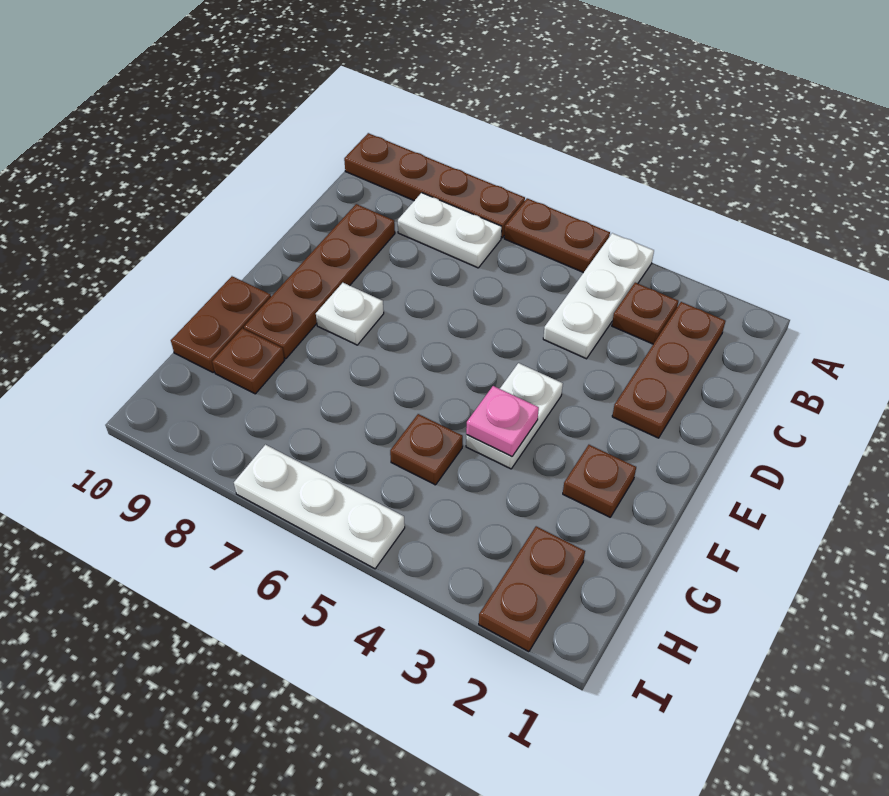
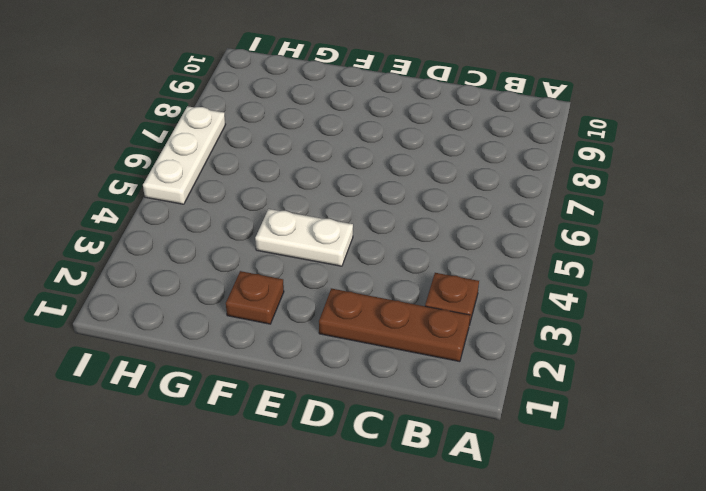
none -> white 1x3 plate [543,233,654,359]
none -> brown 1x2 plate [504,198,610,273]
none -> brown 1x4 plate [344,133,525,238]

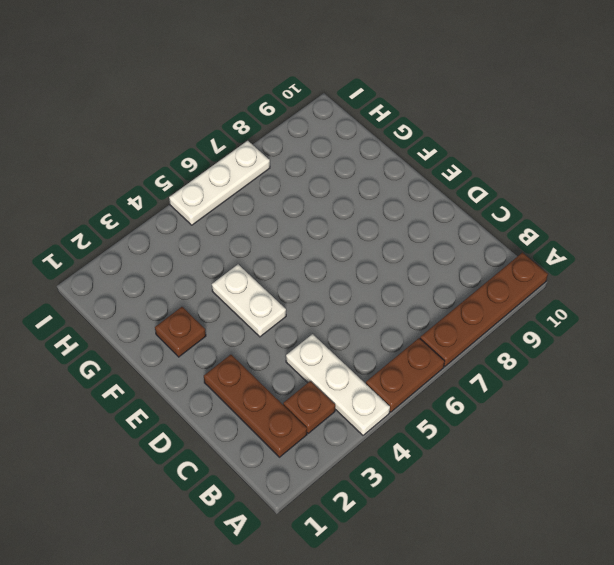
none -> white 1x2 plate [398,193,502,268]
none -> brown 1x4 plate [244,204,395,359]
none -> white 1x1 plate [316,283,384,345]

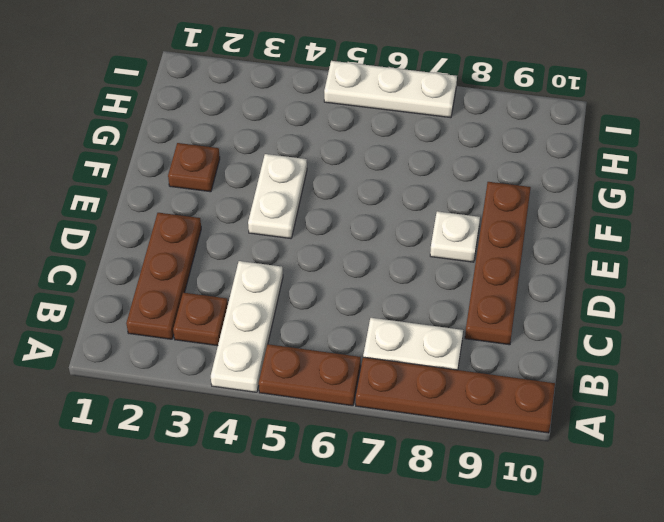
none -> brown 1x2 plate [171,276,271,373]
none -> brown 1x1 plate [390,414,463,485]
none -> brown 1x1 plate [212,328,284,394]

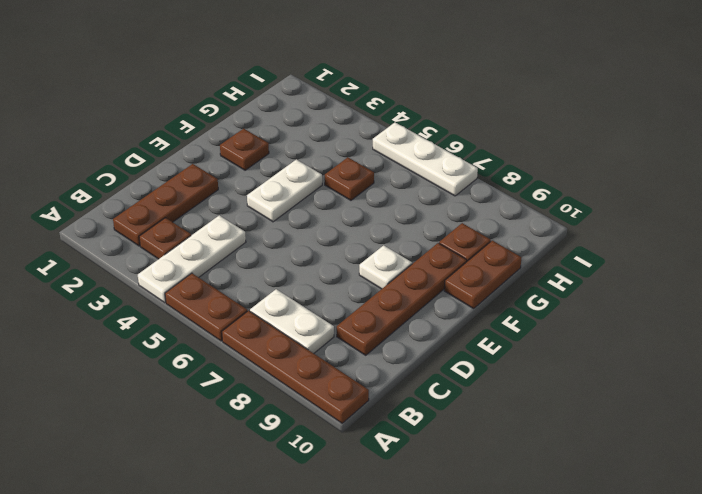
none -> brown 1x2 plate [479,526,585,652]
none -> pink 1x1 plate [466,386,539,457]

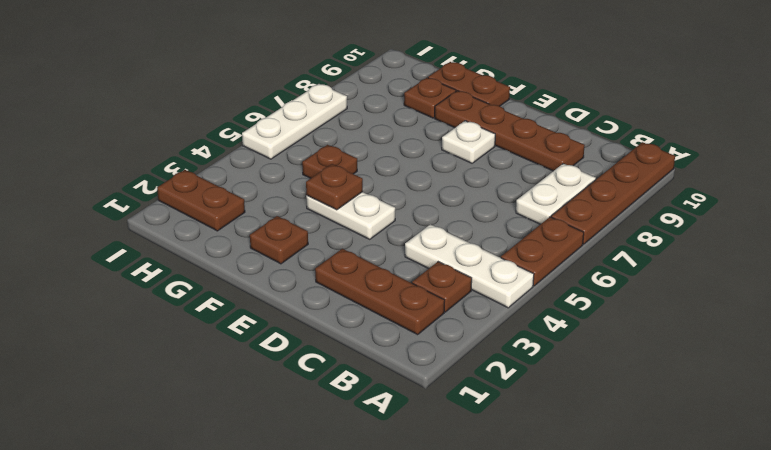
brown 1x1 plate [306,164,363,210] -> pink 1x1 plate [466,386,539,457]

